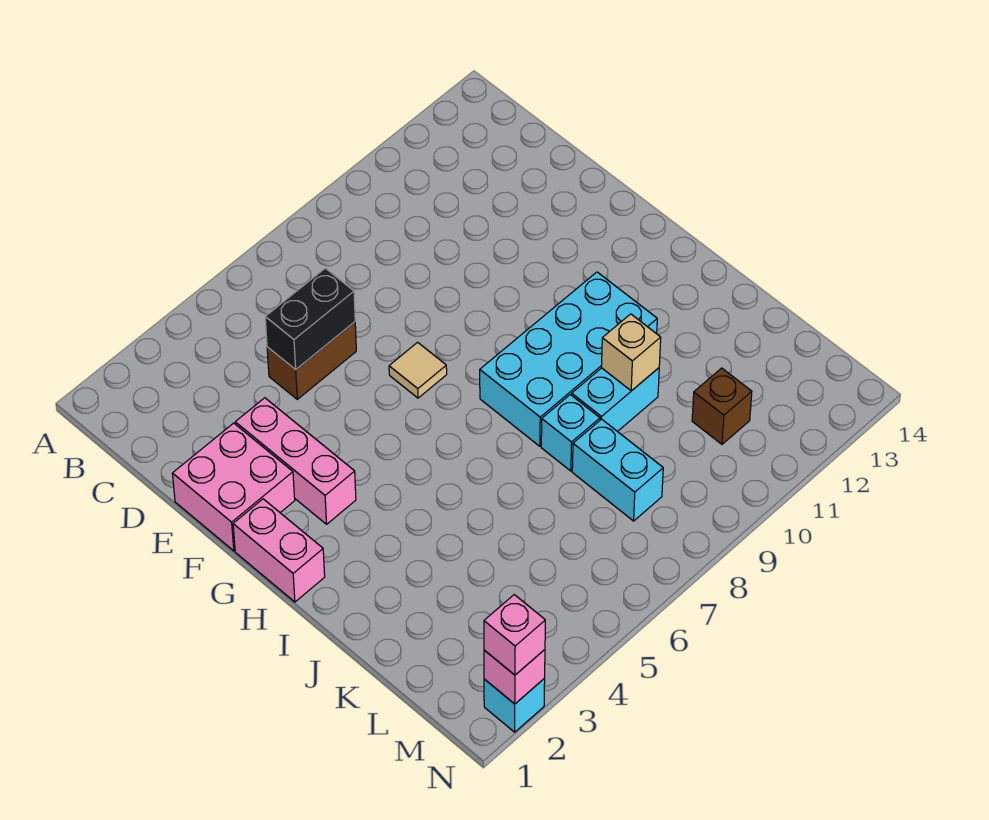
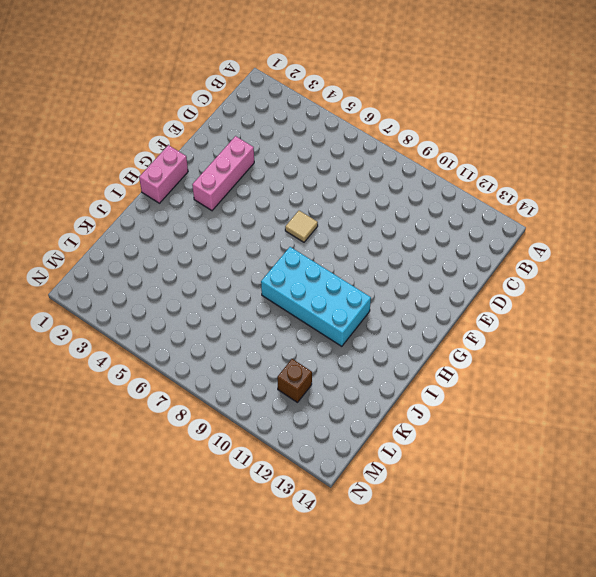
none -> brown 1x2 brick [267,322,356,399]
none -> pink 2x2 brick [172,423,295,551]
none -> cyan 1x1 brick [541,395,600,471]

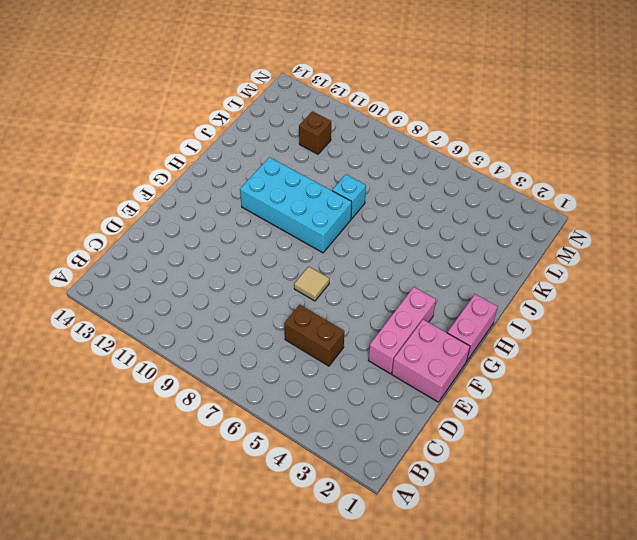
none -> cyan 1x2 brick [572,368,659,432]
none -> cyan 1x2 brick [572,419,663,521]
none -> cyan 1x1 brick [484,679,545,732]

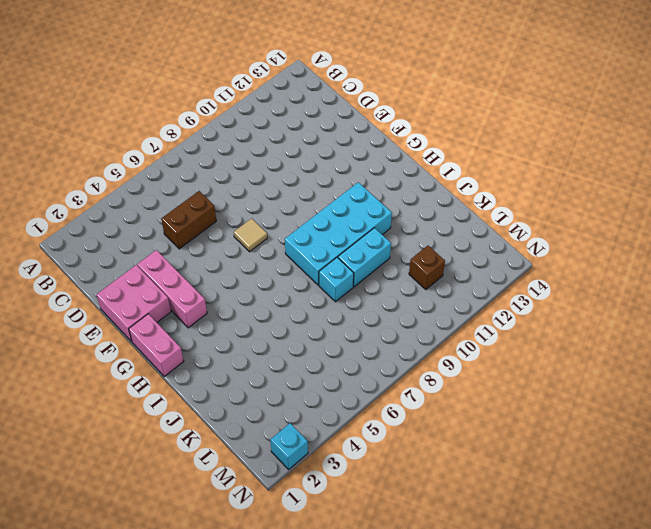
none -> cyan 1x2 brick [572,419,663,521]
none -> black 1x2 brick [265,268,355,370]
none -> tan 1x1 brick [601,314,661,391]

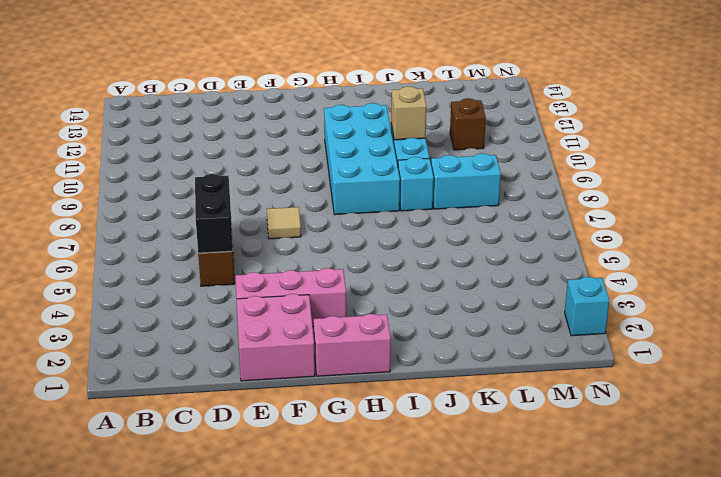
none -> pink 1x1 brick [484,650,545,704]
none -> pink 1x1 brick [484,595,545,675]

